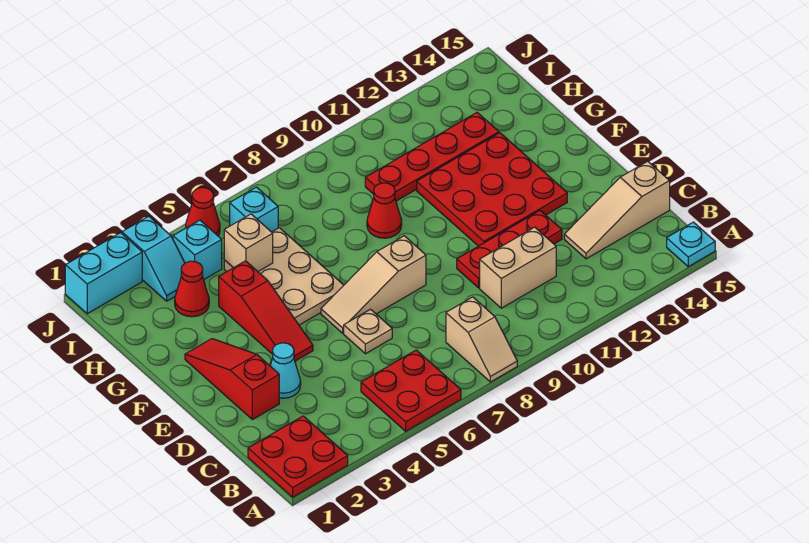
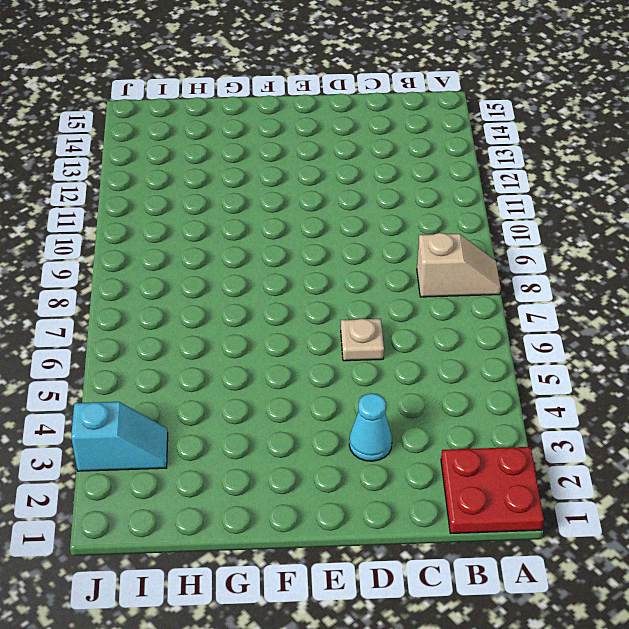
none -> red 2x2 plate [361,350,461,431]
none -> cyan 1x1 plate [667,222,715,267]
none -> tan 1x2 brick [480,227,556,308]

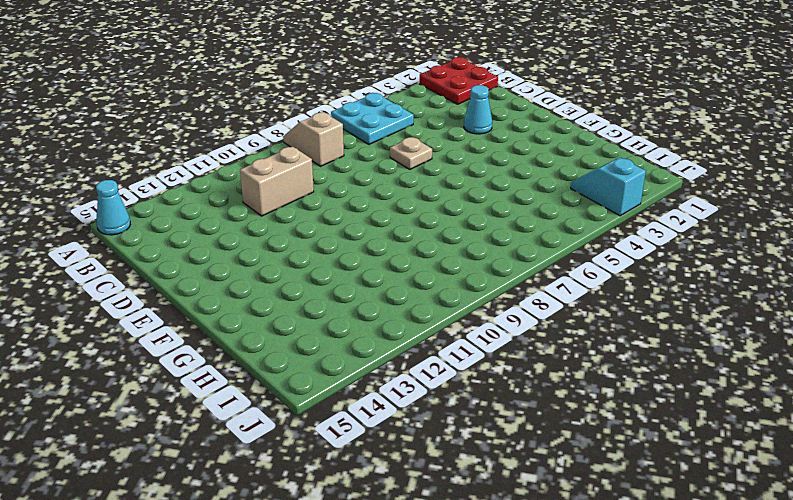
cyan 2x2 plate [331,93,414,144] -> red 2x2 plate [361,350,461,431]
cyan 1x1 cone [96,180,130,235] -> cyan 1x1 plate [667,222,715,267]
none -> tan 1x3 slope [564,161,670,259]
none -> red 1x3 slope [185,339,279,420]
none -> red 1x3 plate [457,211,562,288]

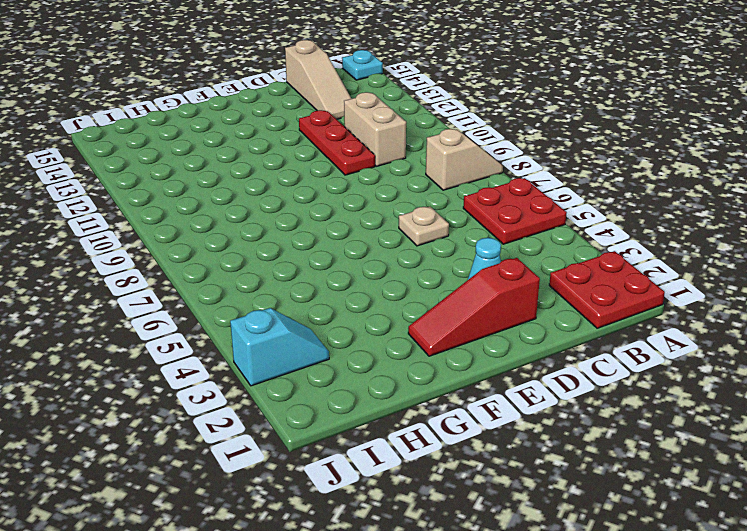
none -> red 1x3 slope [219,261,313,361]
none -> tan 1x3 slope [321,236,426,333]
none -> red 3x3 plate [417,133,567,246]

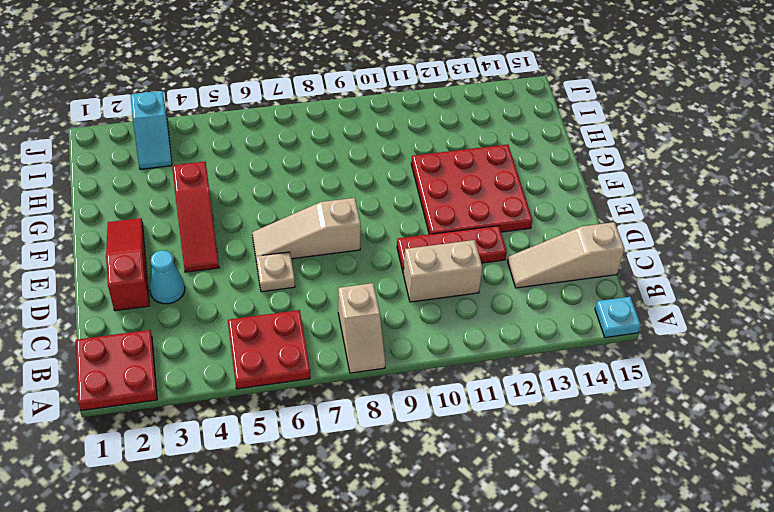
none -> tan 2x3 plate [224,228,344,325]
none -> red 1x1 cone [367,183,402,238]
none -> red 1x1 cone [175,261,209,317]

